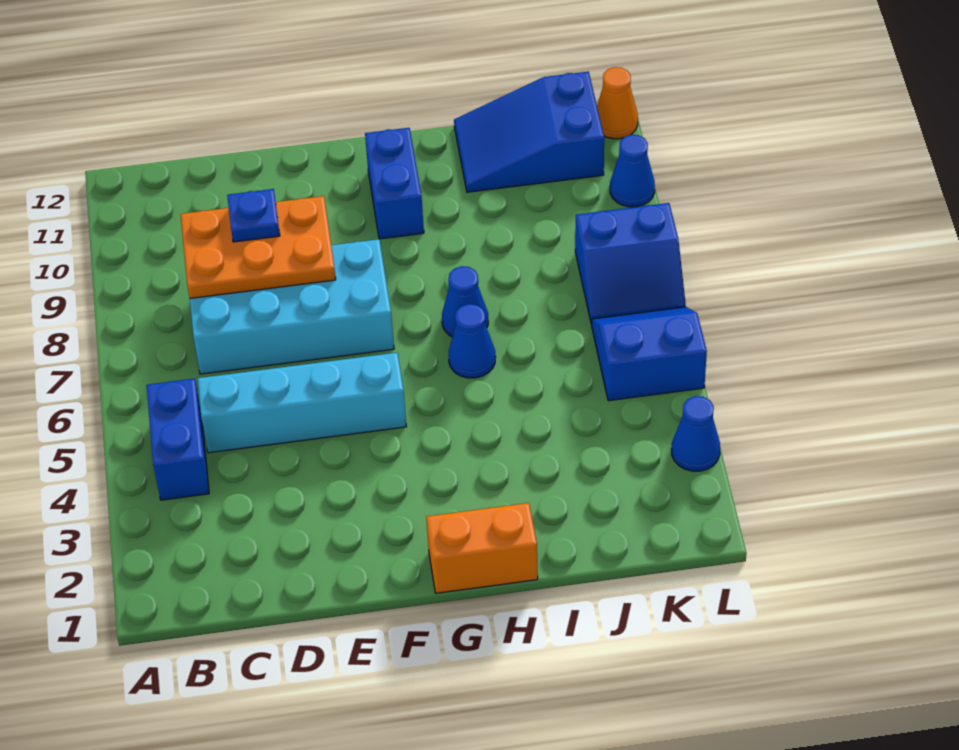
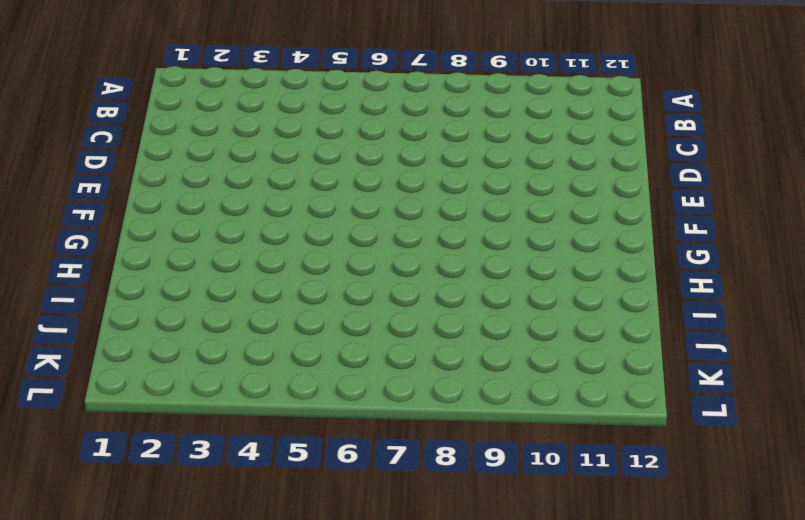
none -> blue 1x2 brick [147,379,209,500]
none -> cyan 1x4 brick [197,353,406,453]
none -> cyan 2x4 brick [190,239,394,374]

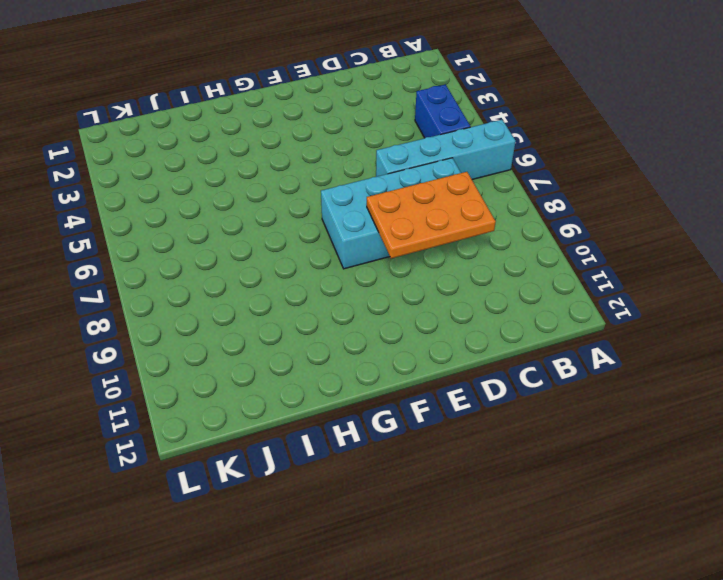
cyan 1x4 brick [376,120,516,180] -> cyan 1x4 brick moved to [197,353,406,453]
none -> orange 1x2 brick [426,503,538,593]
none -> blue 1x2 brick [365,128,424,239]
none -> blue 1x1 cone [449,304,496,378]

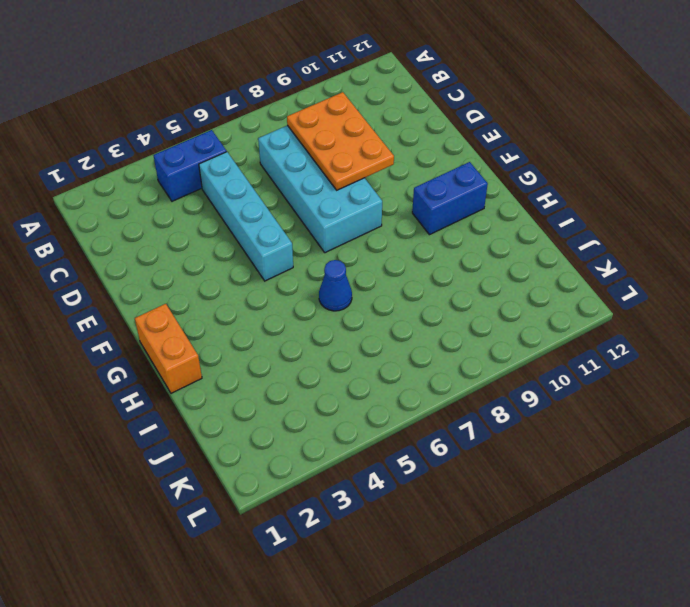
none -> blue 1x1 cone [442,266,488,337]
none -> blue 2x3 slope [454,72,604,192]
none -> blue 2x2 slope [592,307,707,401]

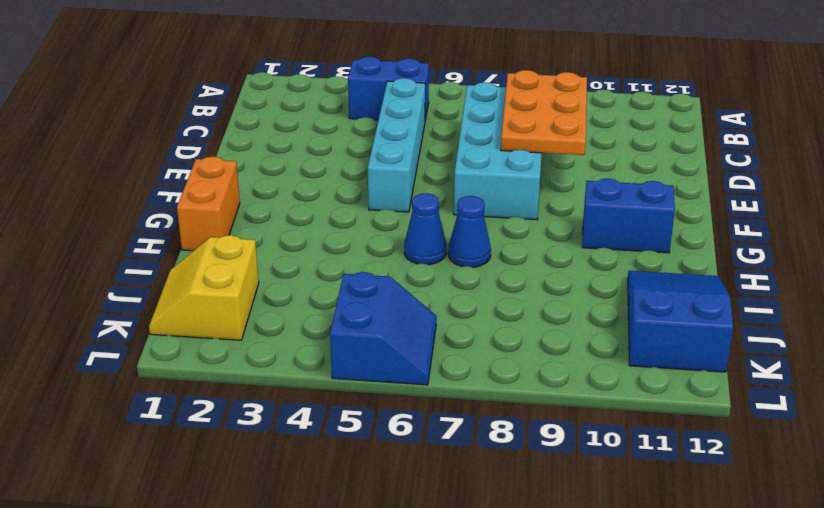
yellow 2x2 slope [149,235,259,340] -> none
none -> blue 2x2 slope [575,203,686,324]
none -> blue 1x1 cone [672,396,720,471]
none -> blue 1x1 cone [610,135,655,207]

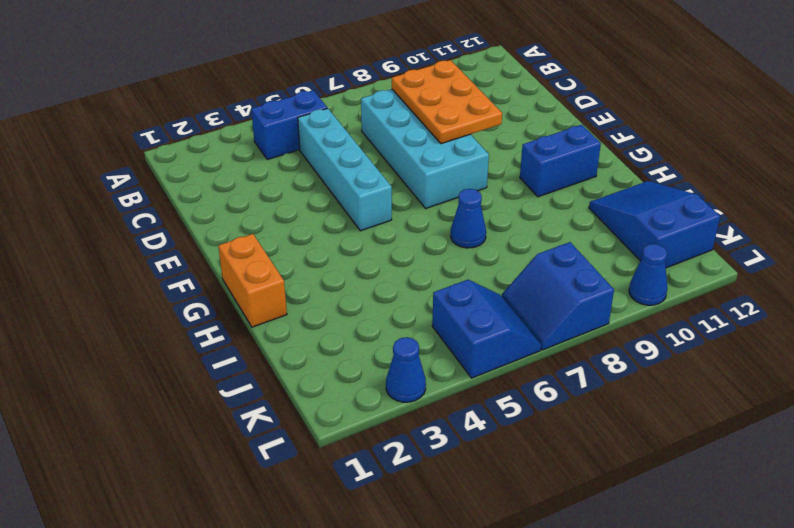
none -> blue 1x1 cone [449,304,496,378]
none -> orange 1x1 cone [597,67,638,139]
none -> blue 1x1 plate [227,189,280,242]

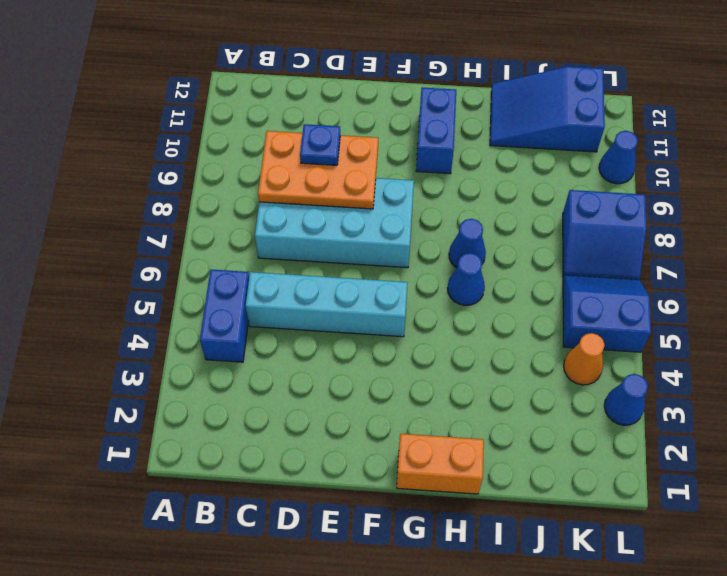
orange 1x1 cone [564,333,605,385] -> orange 1x1 cone moved to [597,67,638,139]

